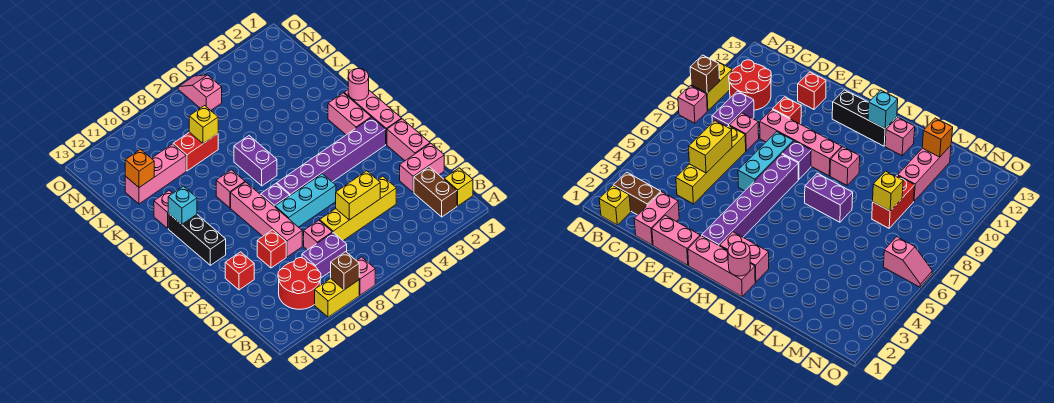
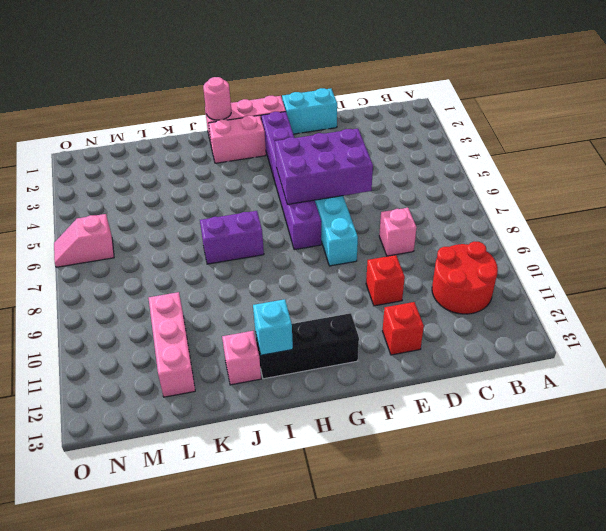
cyan 1x2 brick [282,88,337,134] -> pink 1x2 brick [387,119,430,161]
purple 2x3 brick [275,129,373,204] -> none
none -> pink 1x1 brick [357,257,375,295]
none -> yellow 1x2 brick [315,278,359,317]
none -> yellow 1x1 brick [444,168,473,206]
none -> brown 1x2 brick [414,167,457,217]

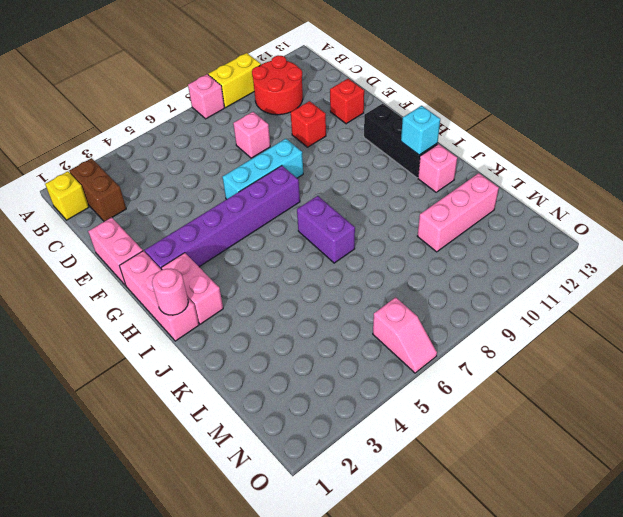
none -> purple 1x2 brick [302,233,347,278]
none -> pink 1x2 brick [400,143,444,192]
none -> yellow 1x4 brick [320,176,396,241]
none -> pink 1x4 brick [231,182,302,257]

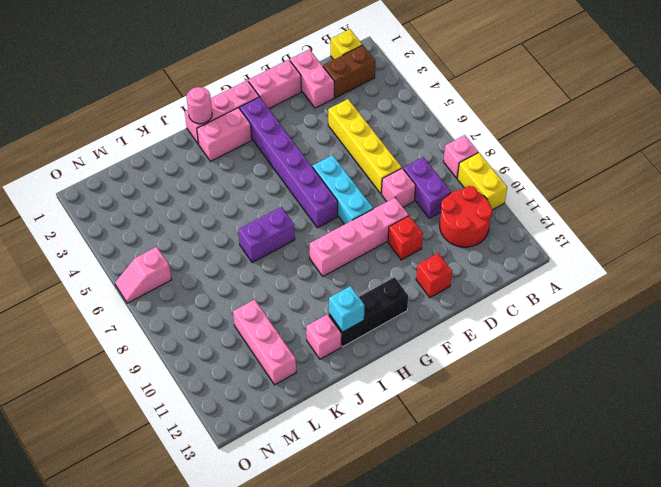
none -> purple 1x1 brick [261,184,290,207]
none -> pink 1x1 brick [216,170,245,208]
none -> red 1x2 brick [173,132,218,171]
none -> brown 1x1 brick [331,252,359,290]

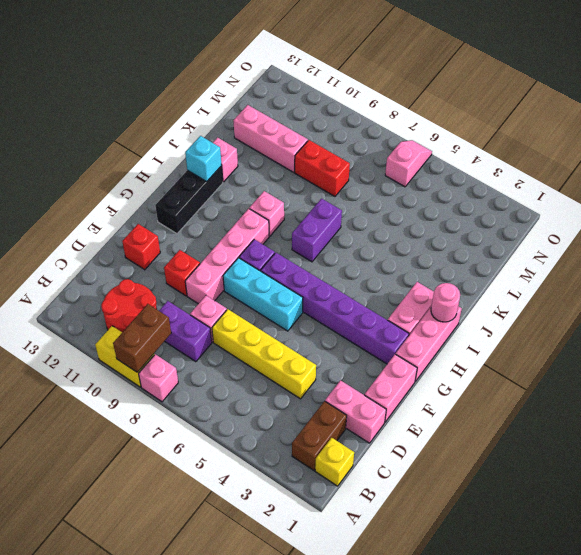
brown 1x2 brick [113,304,171,372] -> brown 1x1 brick [331,252,359,290]
none -> yellow 1x2 brick [336,171,380,220]
none -> yellow 1x1 brick [189,106,218,143]
none -> orange 1x1 brick [125,149,154,187]

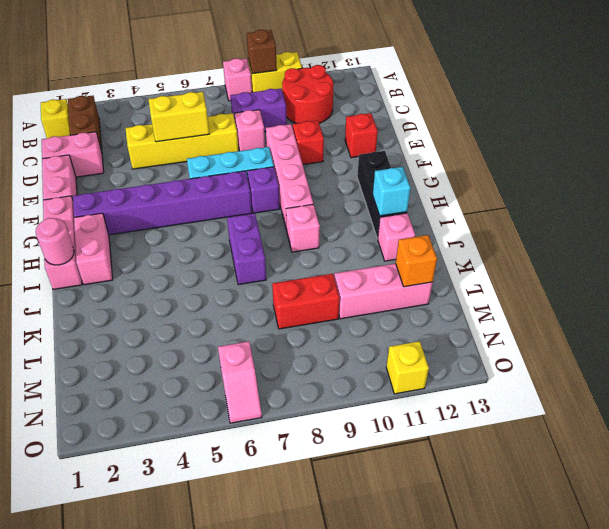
yellow 1x1 brick [386,341,429,394] -> yellow 1x1 brick moved to [189,106,218,143]

